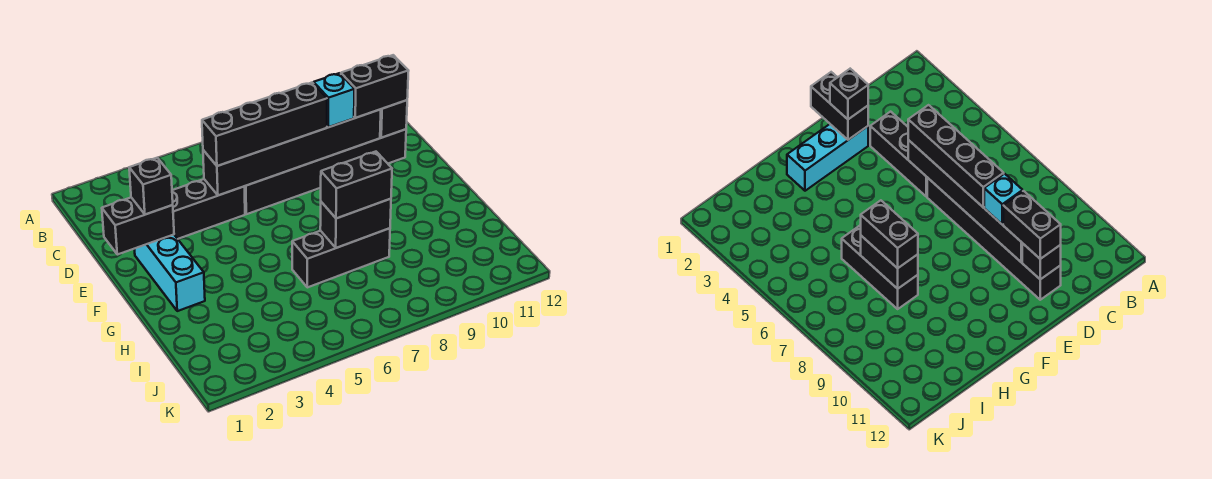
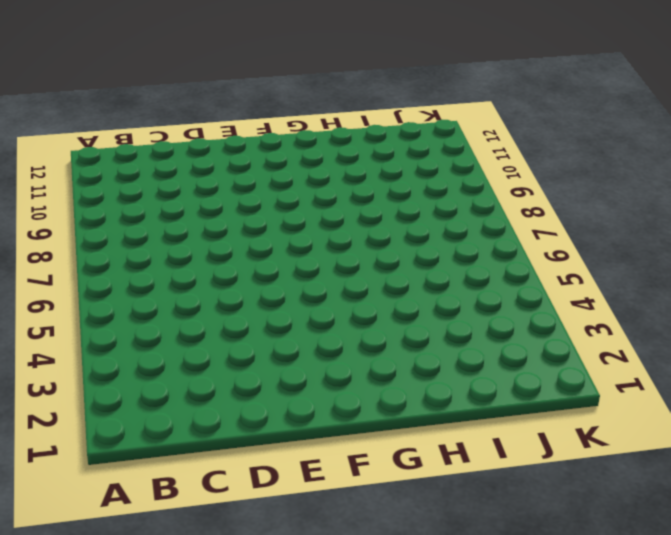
none -> black 1x3 brick [172,179,245,239]
none -> black 1x6 brick [244,129,406,214]
none -> cyan 1x3 brick [135,235,205,311]

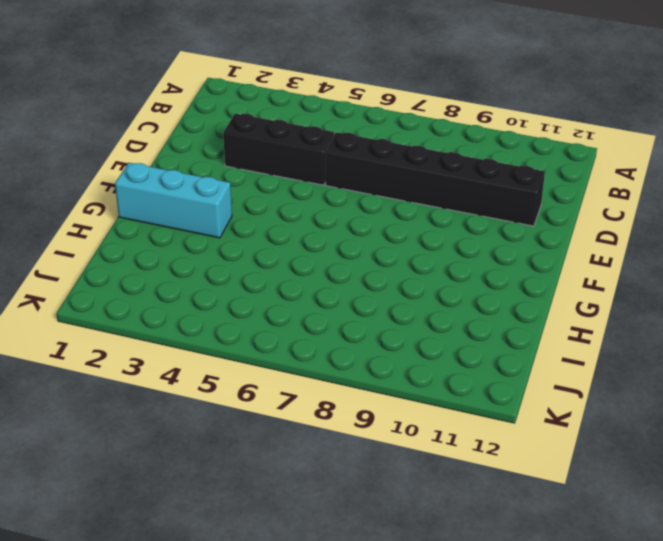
cyan 1x3 brick [115,163,232,238] -> cyan 1x3 brick turned to [135,235,205,311]
none -> black 1x3 brick [292,228,390,287]
none -> black 1x6 brick [203,109,381,195]
none -> black 1x1 brick [380,100,407,138]

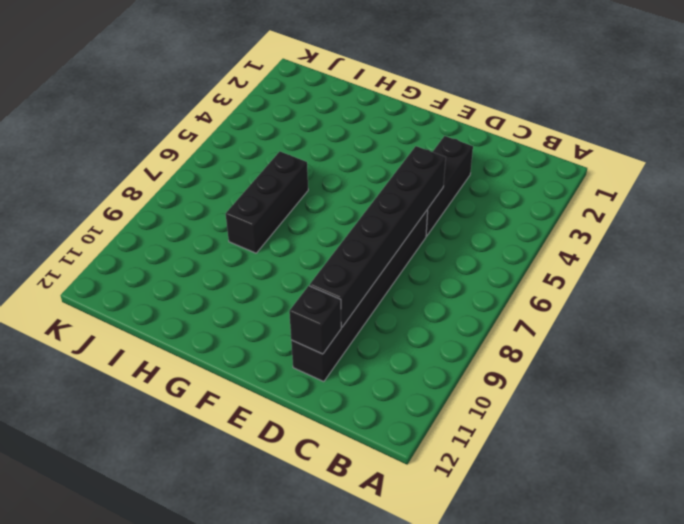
none -> cyan 1x3 brick [135,235,205,311]
none -> black 1x2 brick [102,198,174,255]
none -> black 1x2 brick [320,199,391,248]

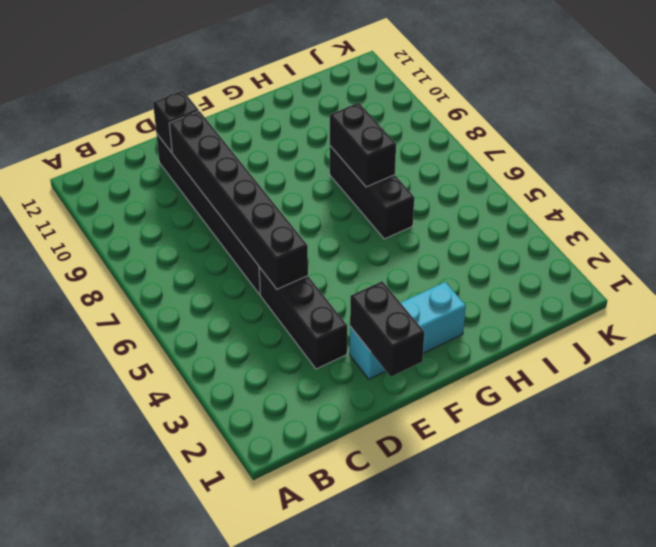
none -> black 1x4 brick [202,83,327,166]
none -> cyan 1x1 brick [314,73,355,127]
none -> black 1x2 brick [341,55,408,118]

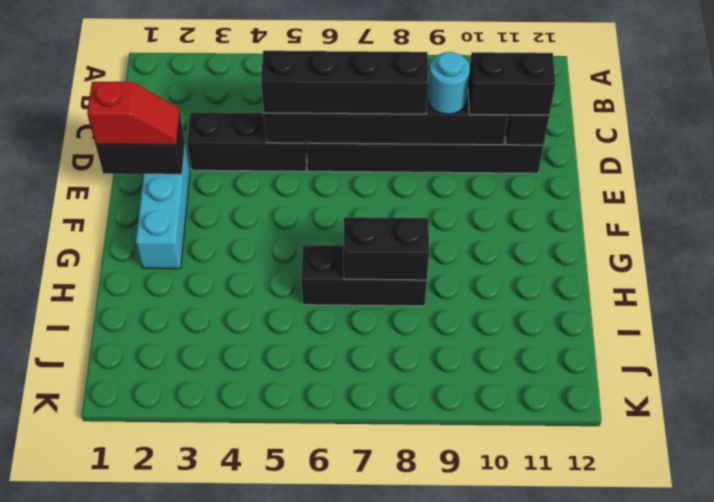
cyan 1x1 round brick [428,52,470,114] -> cyan 1x1 brick [314,73,355,127]
red 1x2 slope [87,82,180,145] -> black 1x1 brick [129,158,173,215]
none -> black 1x2 brick [321,152,392,218]

